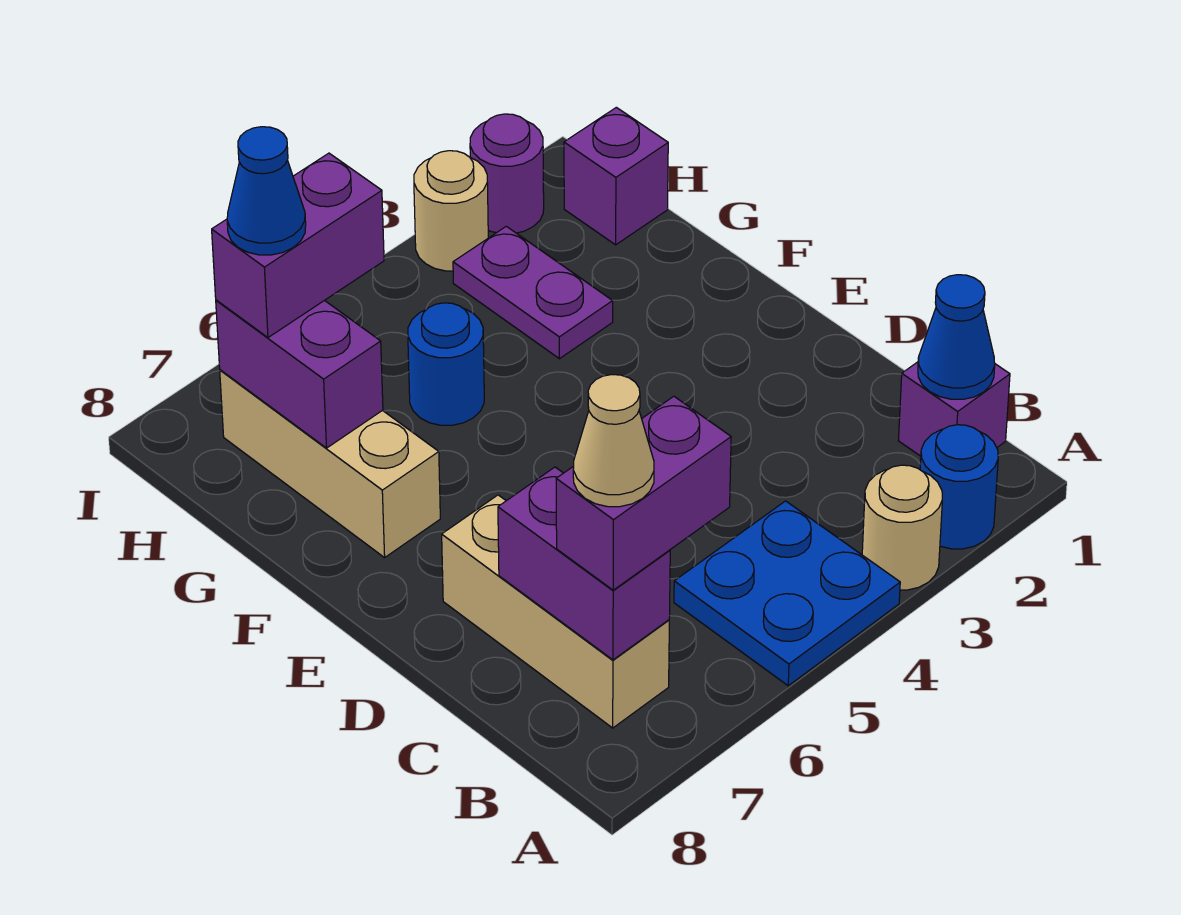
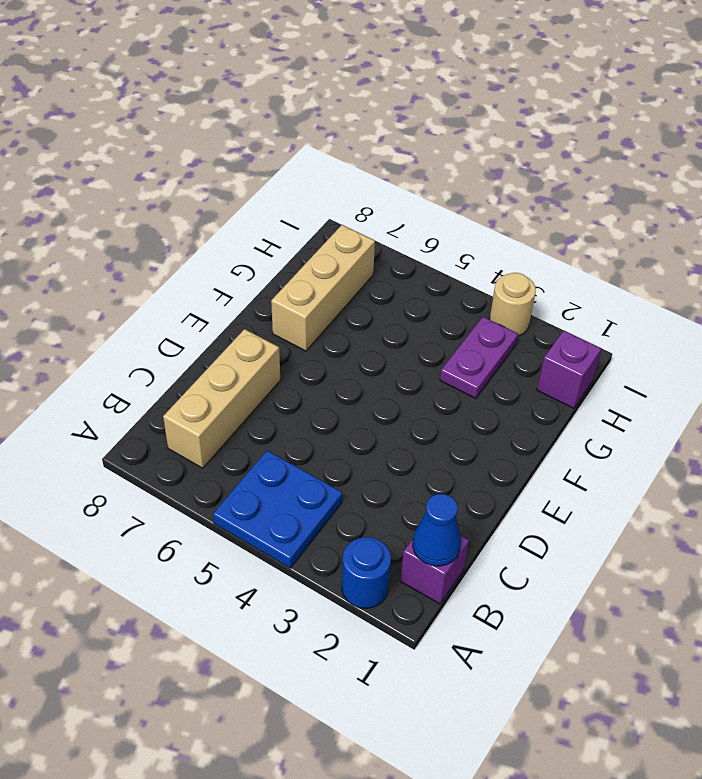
none -> tan 1x1 round brick [862,465,942,590]
none -> blue 1x1 round brick [408,303,484,425]
none -> purple 1x1 round brick [470,114,544,233]

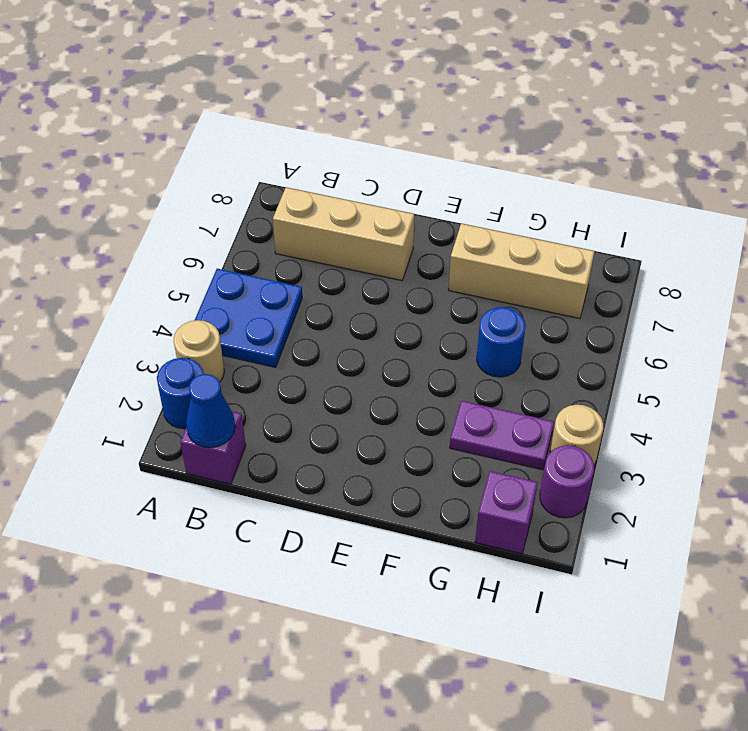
none -> purple 1x2 brick [498,467,670,660]
none -> purple 1x2 brick [216,300,383,448]
none -> purple 1x2 brick [556,396,731,590]

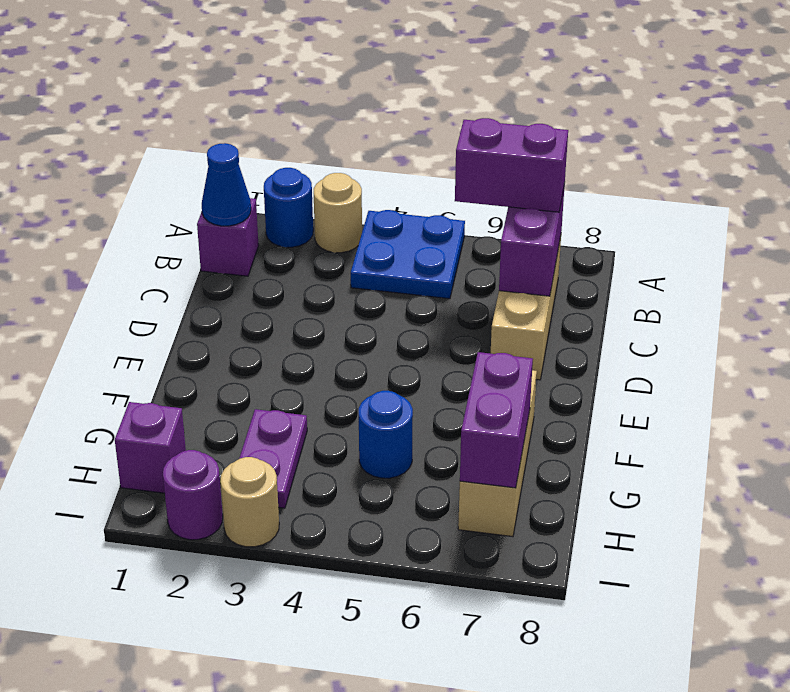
none -> purple 1x2 brick [212,153,384,337]
none -> tan 1x1 cone [573,375,654,507]
none -> blue 1x1 cone [227,127,306,255]

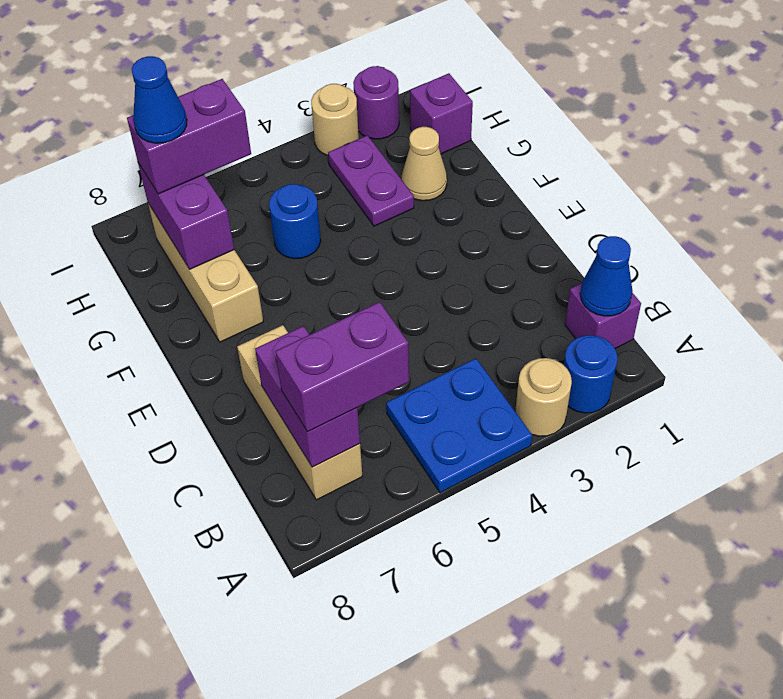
tan 1x1 cone [401,127,447,201] -> tan 1x1 cone moved to [573,375,654,507]

